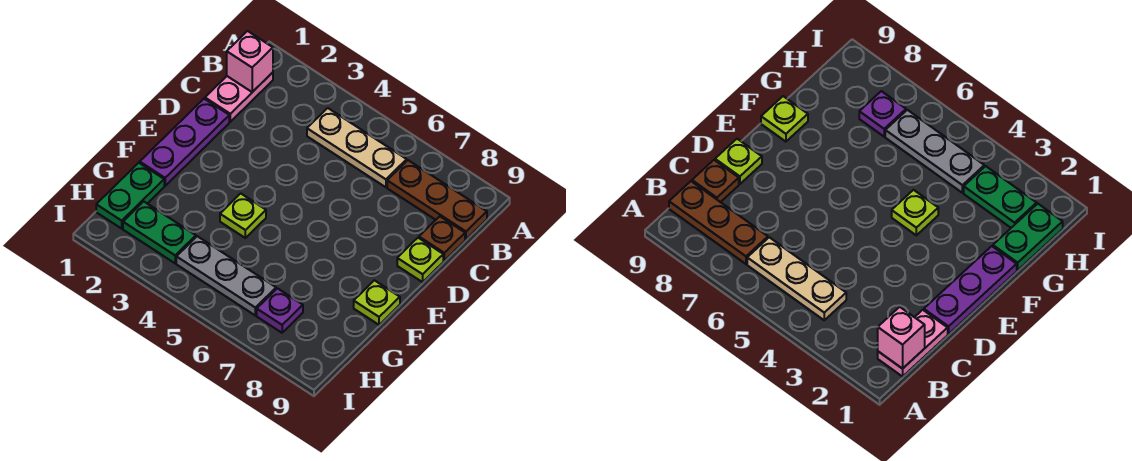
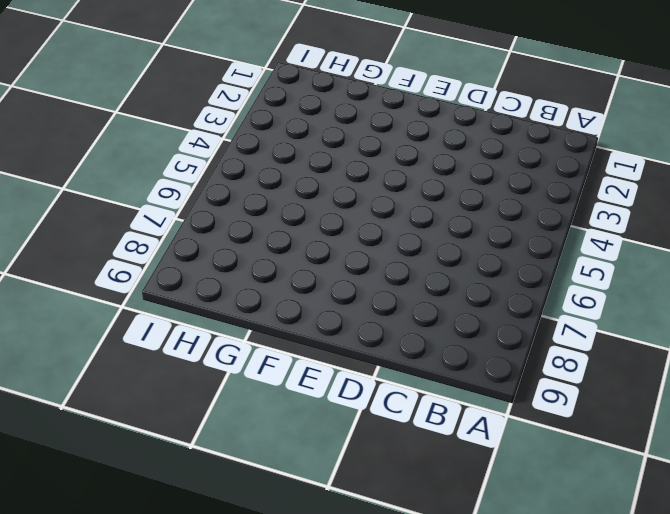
none -> pink 1x2 plate [205,72,273,122]
none -> tan 1x3 plate [307,108,407,187]
none -> brown 1x3 plate [387,160,487,239]

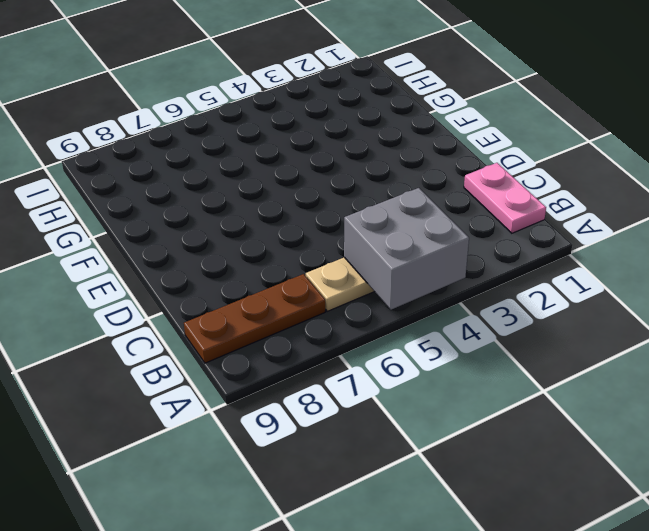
grey 2x2 brick [344,188,469,310] -> none
none -> brown 1x1 plate [419,216,465,261]
none -> purple 1x3 plate [140,99,229,186]
none -> lime 1x1 plate [397,238,443,282]

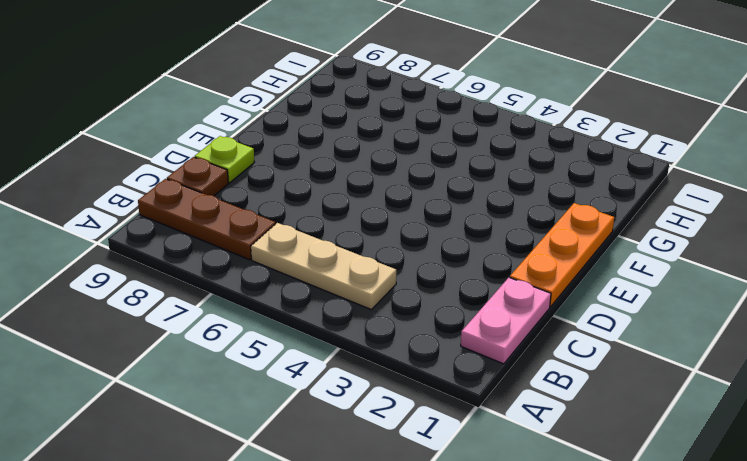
orange 1x3 plate [510,203,614,307] -> purple 1x3 plate [140,99,229,186]
none -> lime 1x1 plate [220,194,266,238]
none -> lime 1x1 plate [354,280,400,325]
none -> green 1x2 plate [96,163,164,228]

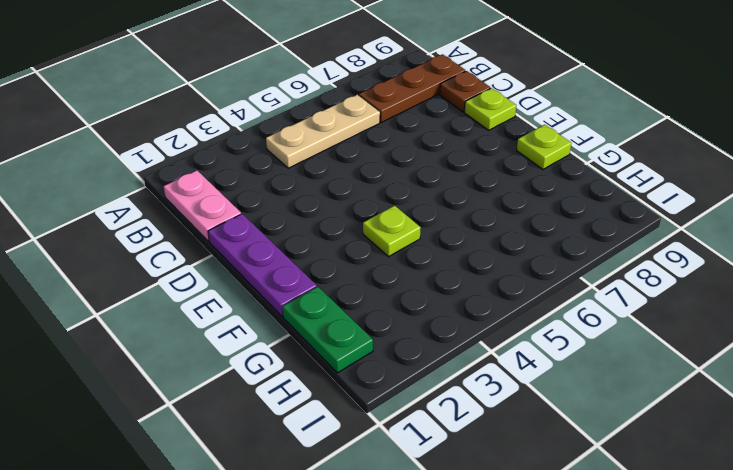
none -> green 1x2 plate [123,202,196,263]
none -> grey 1x3 plate [176,236,276,315]
none -> purple 1x1 plate [257,288,303,333]

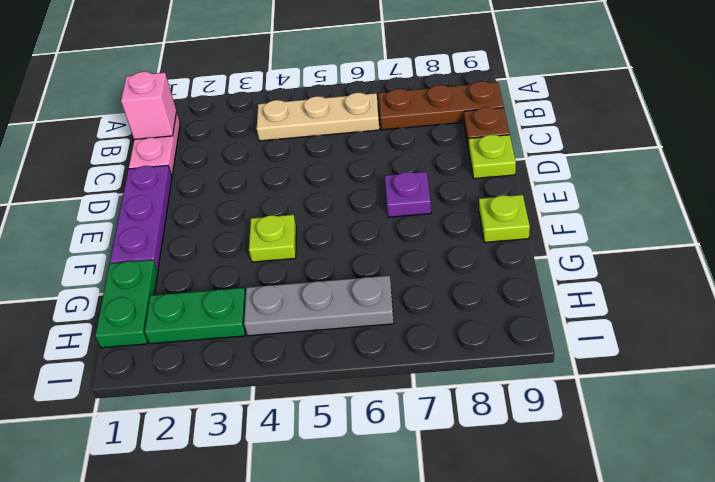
purple 1x1 plate [385,172,431,217] -> purple 1x1 plate moved to [257,288,303,333]

